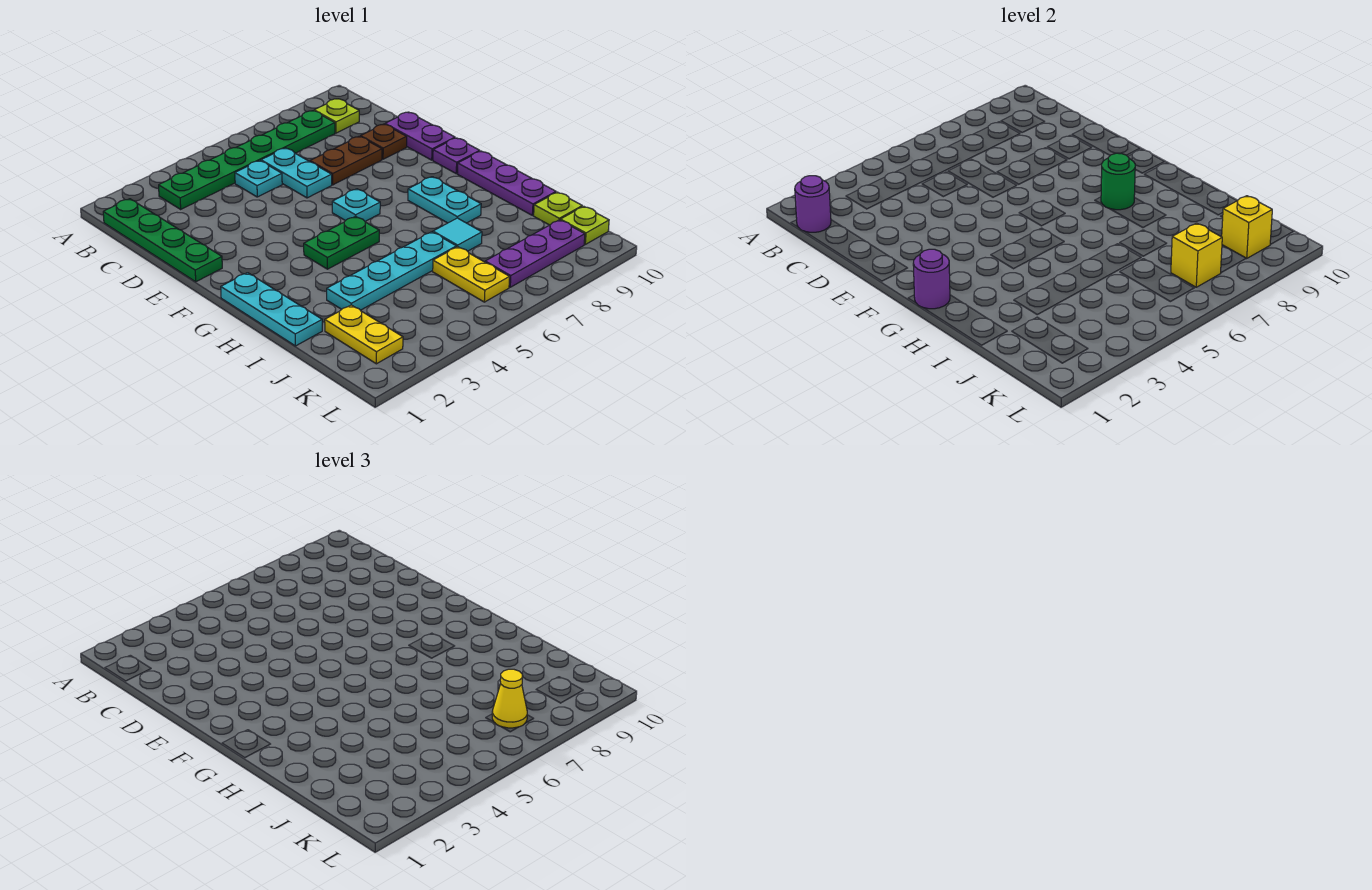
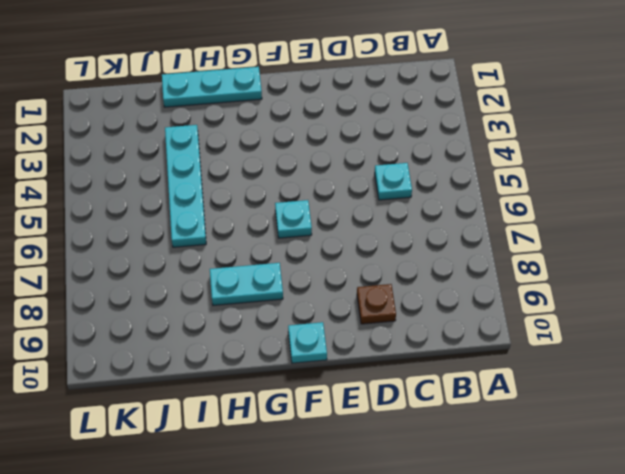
cyan 1x1 plate [288,322,327,363] -> purple 1x1 plate [433,138,480,173]
none -> green 1x4 plate [103,199,222,282]
none -> green 1x6 plate [159,111,335,209]
none -> lime 1x1 plate [314,99,359,133]

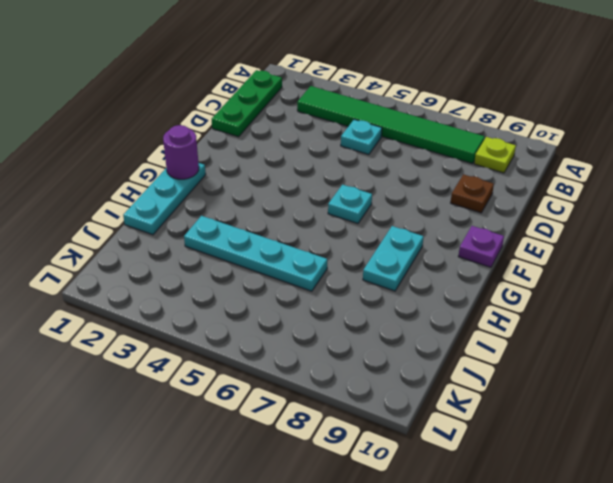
green 1x3 plate [212,70,282,137] -> green 1x4 plate [103,199,222,282]
green 1x6 tile [297,86,485,164] -> green 1x6 plate [159,111,335,209]
none -> cyan 1x2 plate [261,148,332,198]
none -> brown 1x2 plate [310,136,382,185]
none -> purple 1x2 plate [385,112,455,160]

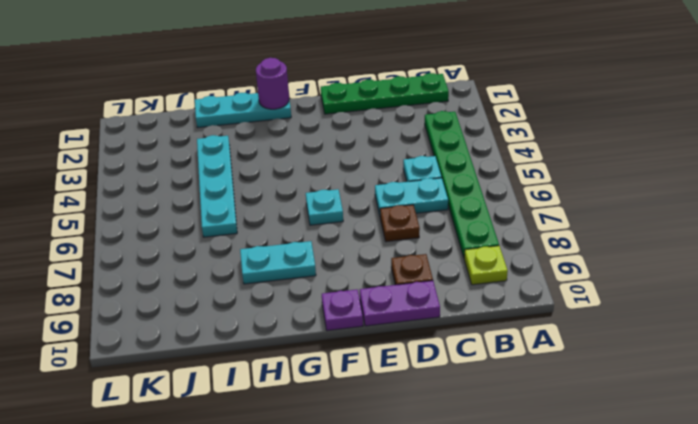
brown 1x1 plate [380,205,420,242] -> brown 1x2 plate [310,136,382,185]
none -> green 1x2 plate [304,216,379,269]
none -> purple 1x3 plate [458,151,556,215]
none -> cyan 1x1 tile [433,218,482,251]

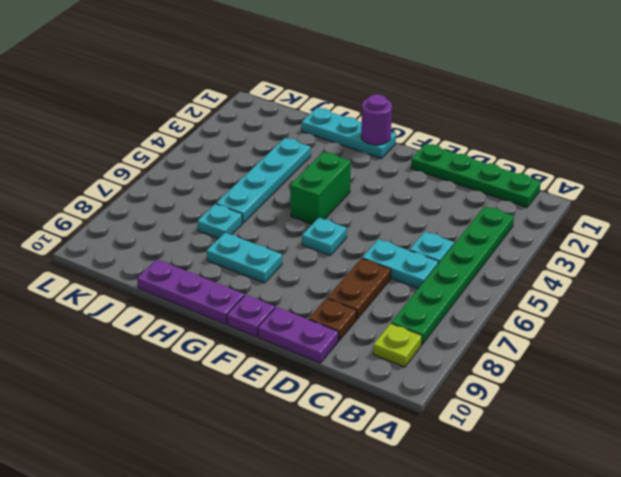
green 1x2 brick [290,152,351,224] -> green 1x2 plate [304,216,379,269]
cyan 1x1 plate [197,204,242,239] -> cyan 1x1 tile [433,218,482,251]
none -> yellow 1x2 plate [325,305,403,364]
none -> yellow 1x2 plate [433,247,510,302]
none -> lime 1x1 plate [534,192,582,225]

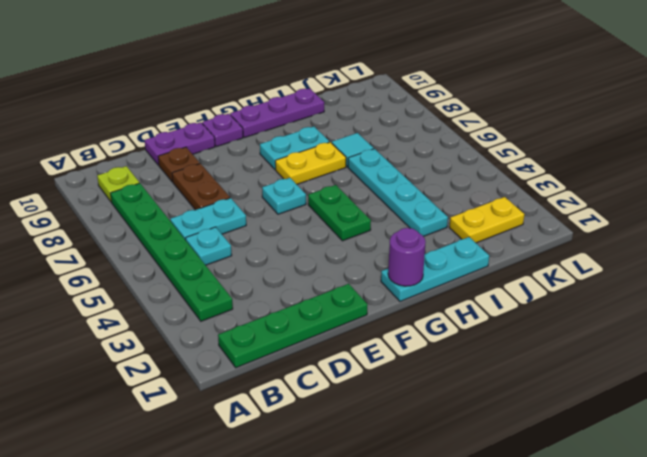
yellow 1x2 plate [275,142,346,184] -> yellow 1x2 plate moved to [433,247,510,302]
none -> lime 1x1 plate [534,192,582,225]
none -> purple 1x3 plate [485,220,585,287]
none -> lime 1x1 plate [561,206,609,244]

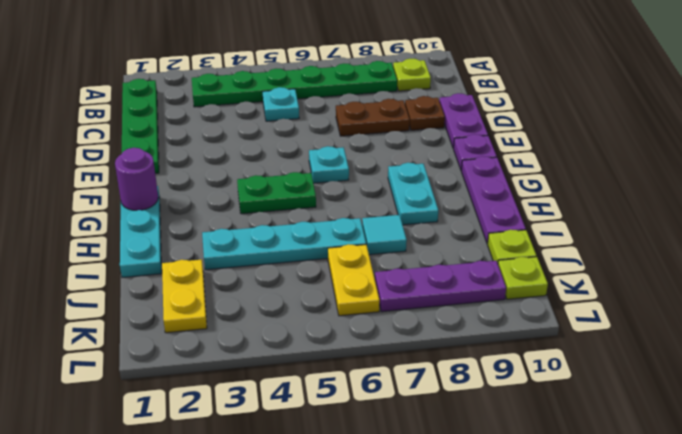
none -> cyan 1x2 plate [261,148,332,198]
none -> purple 1x1 round brick [795,176,831,232]
none -> green 1x1 round brick [1101,153,1135,210]

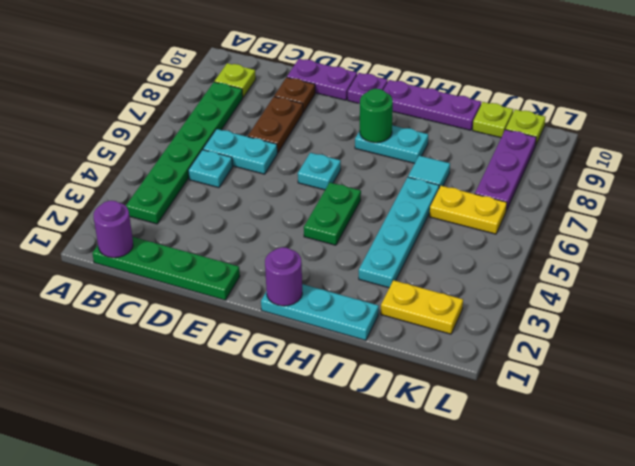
none -> yellow 1x1 brick [1171,223,1222,287]
none -> yellow 1x1 brick [1222,196,1272,258]
none -> yellow 1x1 cone [492,669,527,728]

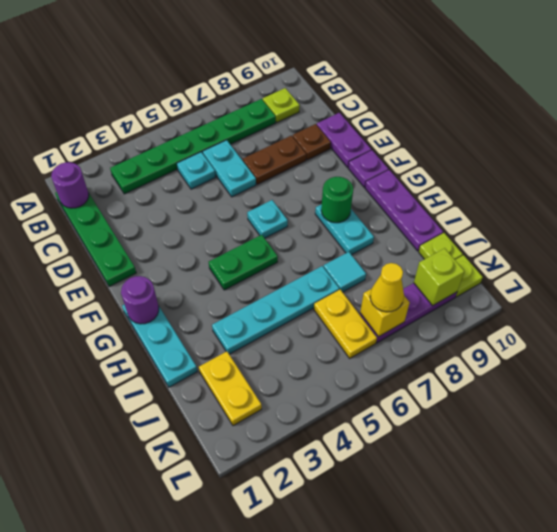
lime 1x1 brick [414,248,464,306] -> yellow 1x1 brick [1222,196,1272,258]

